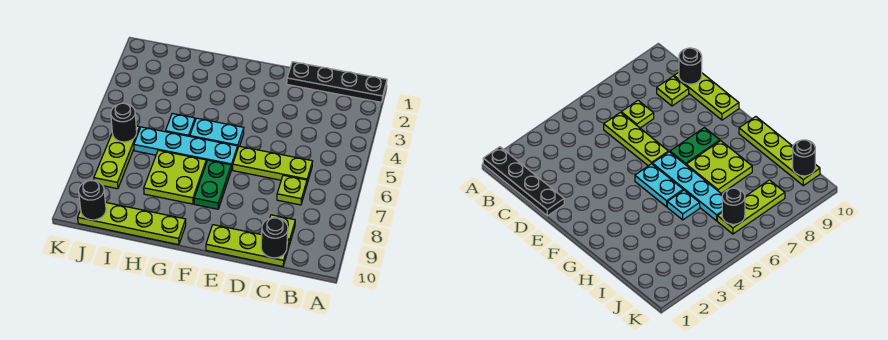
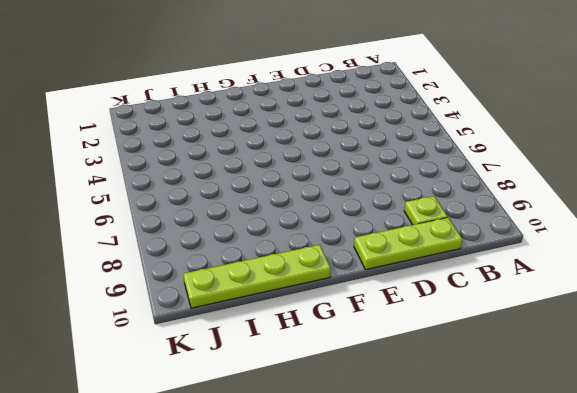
none -> black 1x4 plate [287,62,387,102]
none -> lime 1x3 plate [233,146,313,183]
none -> lime 1x1 plate [277,175,307,205]

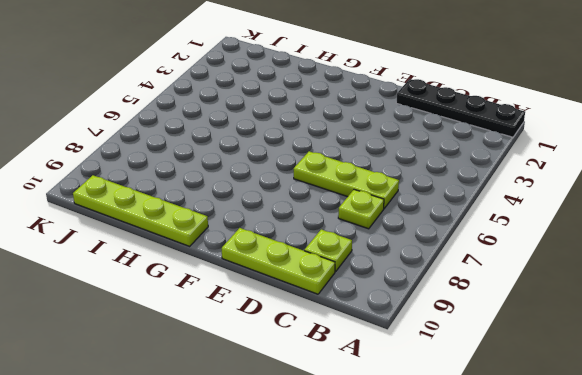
none -> cyan 1x2 plate [190,118,244,147]
none -> cyan 1x4 plate [134,127,238,170]
none -> green 1x2 plate [194,160,231,209]

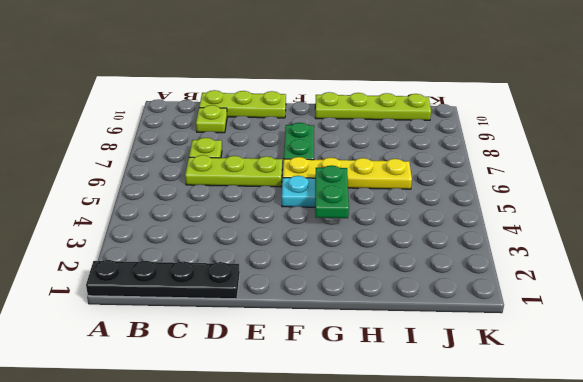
yellow 1x4 plate [283,157,412,189] -> cyan 1x4 plate [134,127,238,170]
green 1x2 plate [315,165,349,218] -> none
none -> lime 2x2 plate [144,150,206,204]
none -> cyan 1x1 plate [165,113,195,136]
none -> lime 1x3 plate [94,126,140,189]

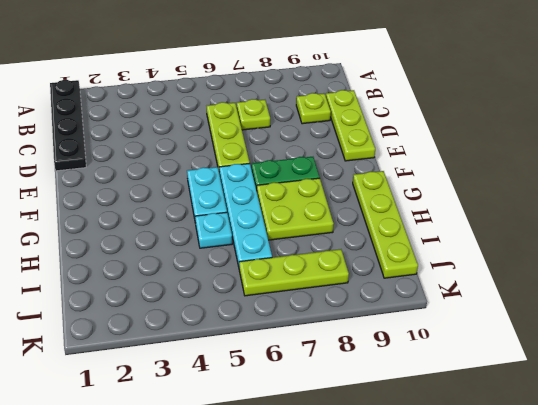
none -> black 1x1 round brick [261,218,288,258]
none -> black 1x1 round brick [111,103,137,142]
none -> black 1x1 round brick [79,180,106,220]

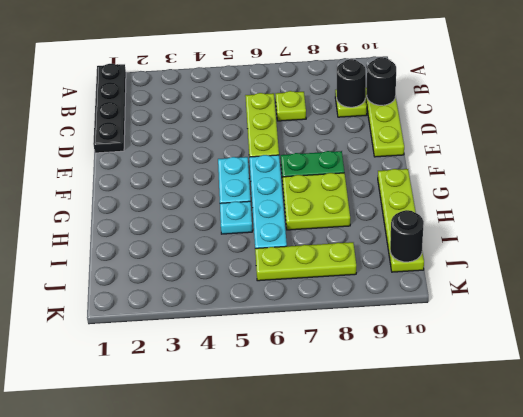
black 1x1 round brick [337,59,366,107] -> black 1x1 round brick moved to [111,103,137,142]

